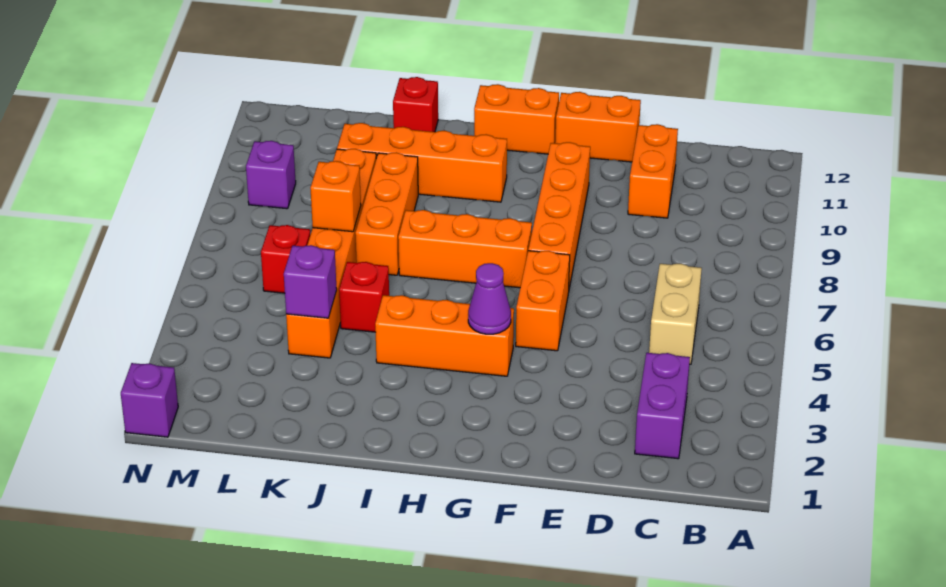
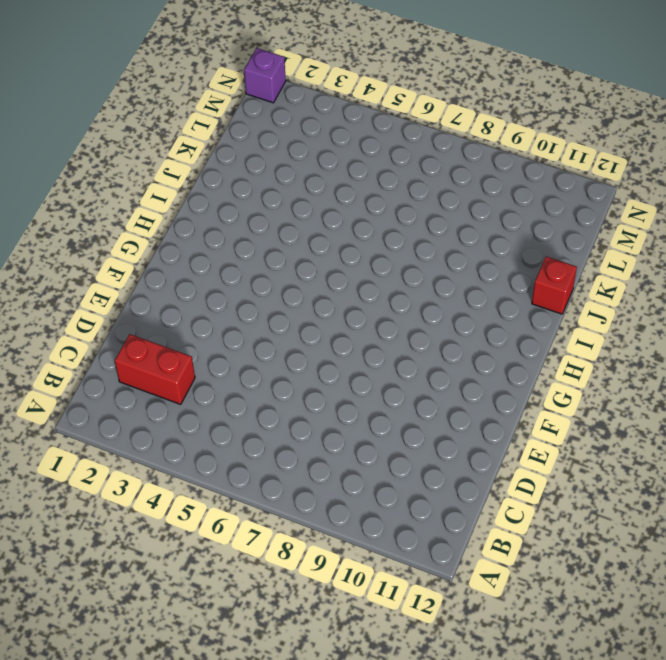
red 1x2 brick [115,334,195,404] -> purple 1x2 brick [635,353,690,459]
none -> tan 1x2 brick [649,264,702,364]
none -> orange 1x2 brick [628,124,678,218]
none -> orange 1x2 brick [555,92,641,162]

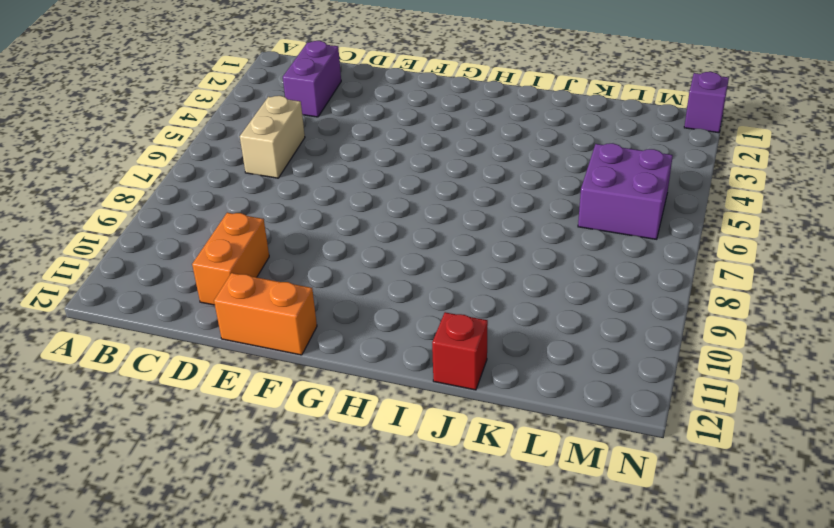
purple 2x2 brick [578,143,673,239] -> red 1x1 brick [261,225,310,293]
none -> orange 1x2 brick [516,251,570,351]
none -> orange 1x4 brick [528,142,590,288]
none -> orange 1x3 brick [375,295,514,376]

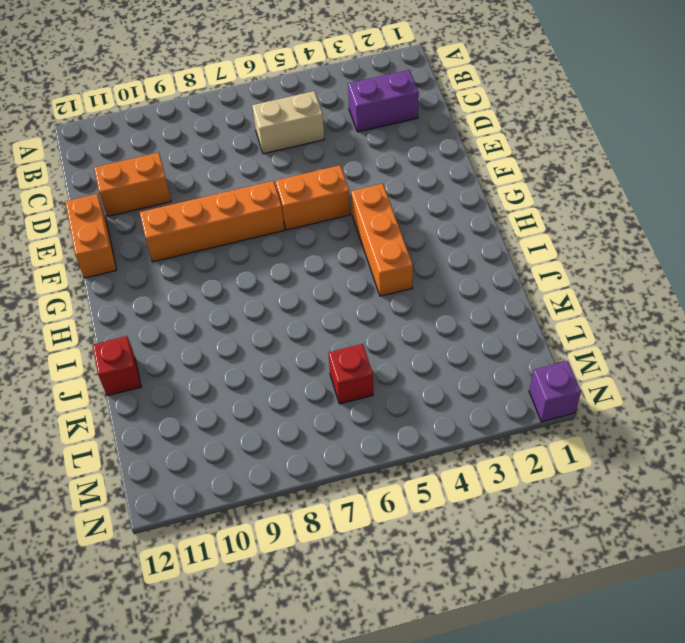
none -> orange 1x3 brick [398,210,532,288]
none -> orange 1x2 brick [474,84,559,154]
none -> orange 1x4 brick [337,123,507,202]

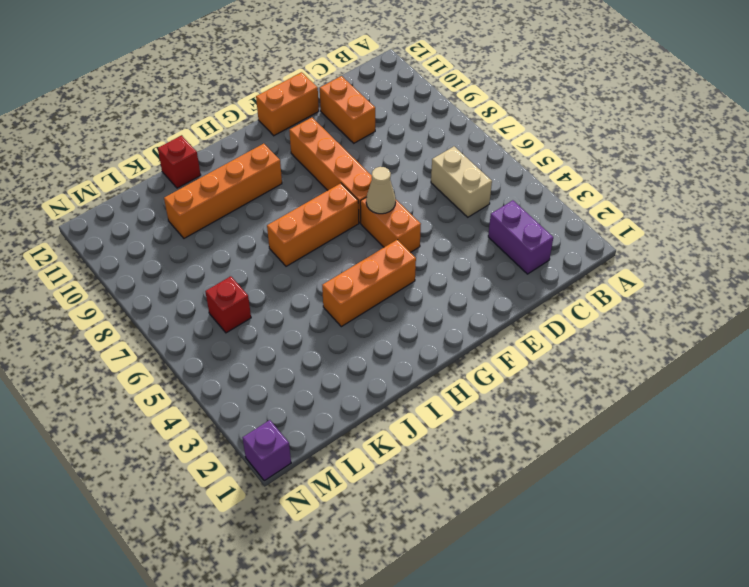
tan 1x1 cone [366,167,396,214] -> none
none -> orange 1x2 brick [474,84,559,154]
none -> red 1x1 brick [339,262,389,332]
none -> orange 1x3 brick [355,152,418,275]

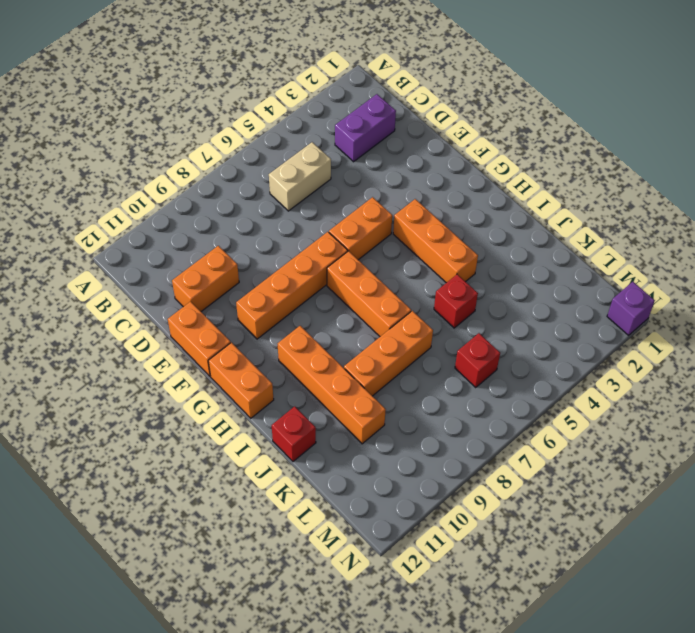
none -> orange 1x6 brick [286,149,376,358]
none -> purple 1x1 brick [246,141,296,209]
none -> purple 1x1 cone [468,263,511,334]

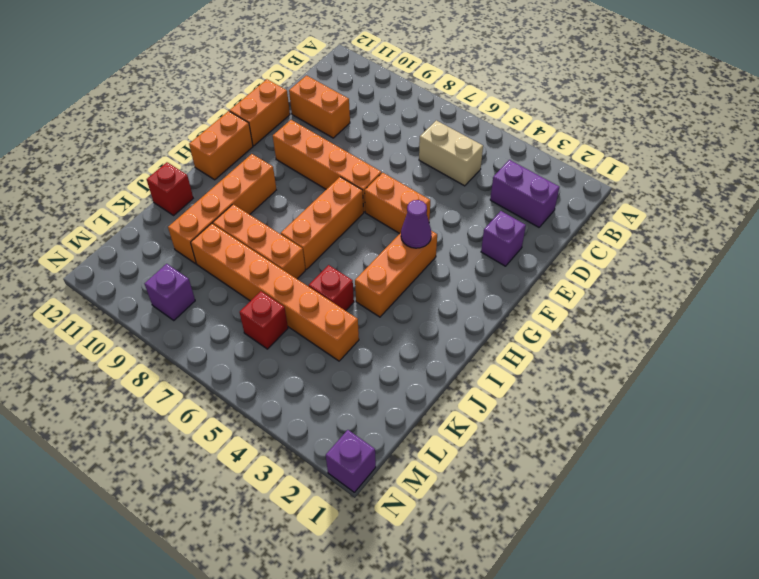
purple 1x1 brick [481,211,526,266] -> purple 1x1 brick moved to [284,245,337,318]
none -> orange 1x1 brick [311,161,361,232]

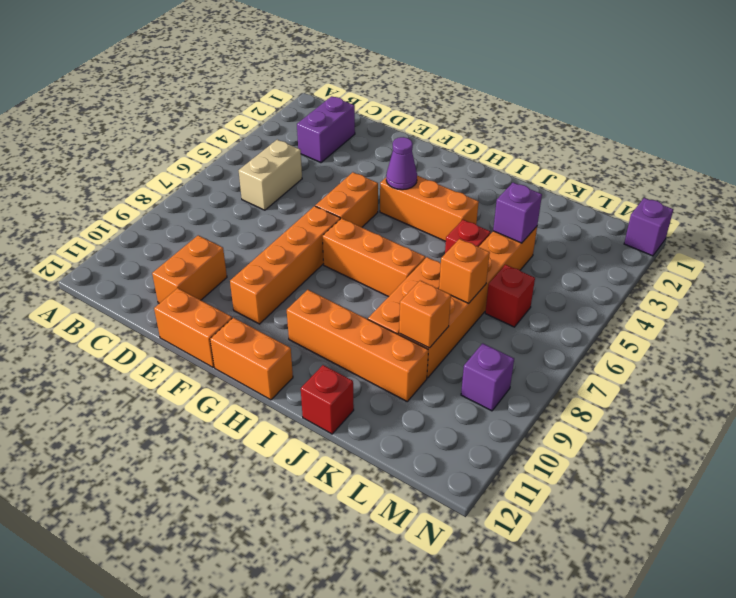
orange 1x1 brick [399,281,451,348] -> none

